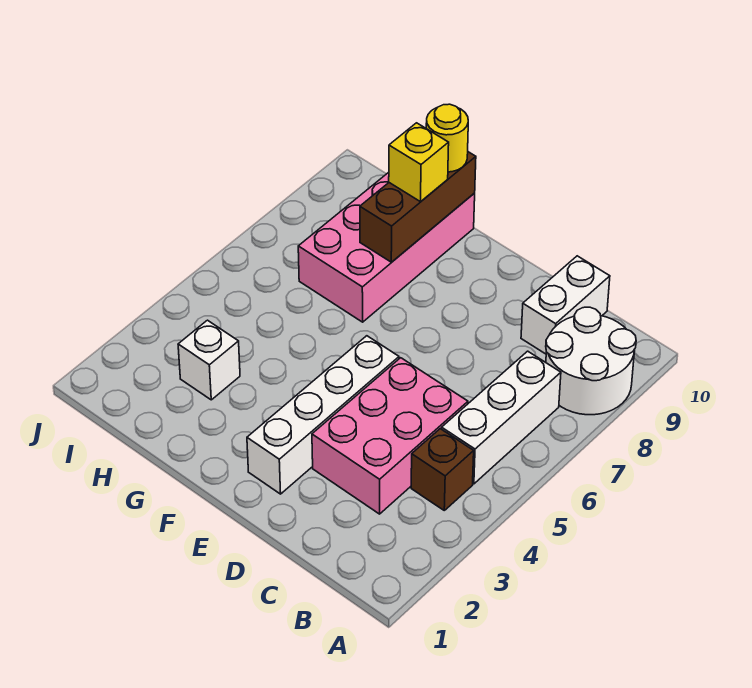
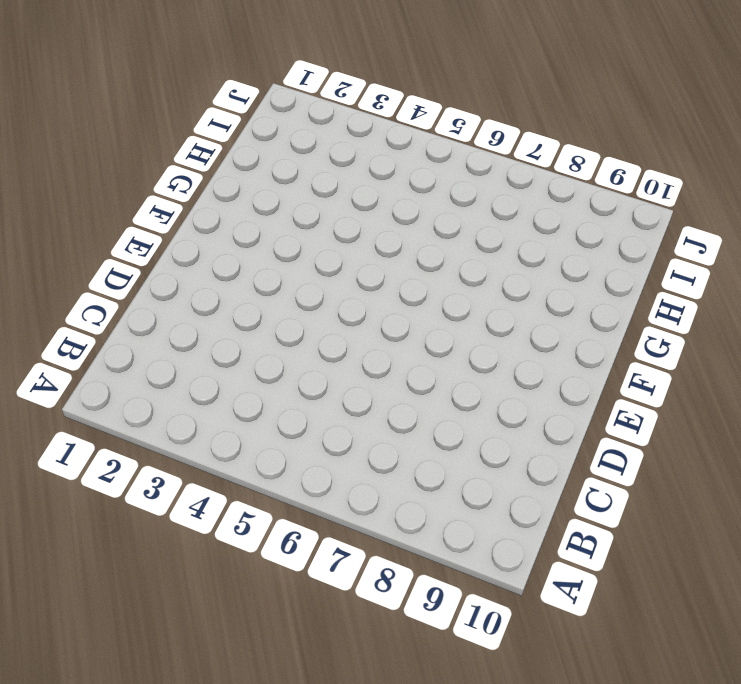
none -> white 2x2 round brick [546,307,636,415]
none -> brown 1x1 brick [411,429,474,510]

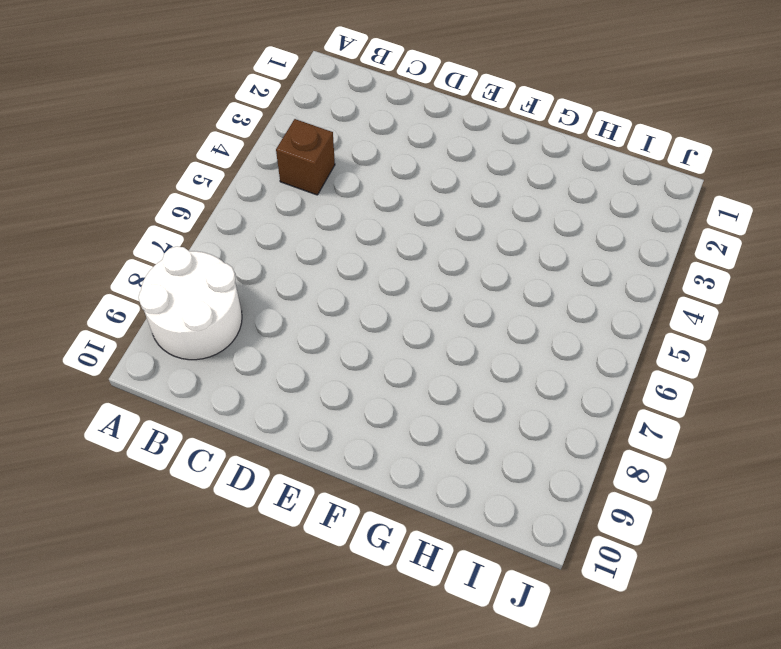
none -> white 1x3 brick [442,351,561,484]
none -> pink 2x3 brick [312,358,468,514]

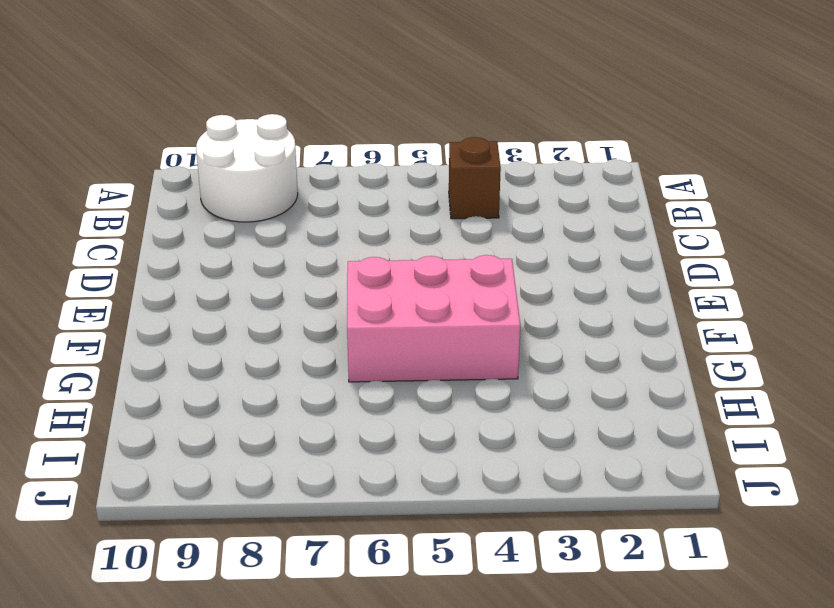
pink 2x3 brick [347,255,520,382] -> pink 2x3 brick moved to [312,358,468,514]
none -> white 1x3 brick [442,351,561,484]
none -> white 1x2 brick [521,256,610,354]

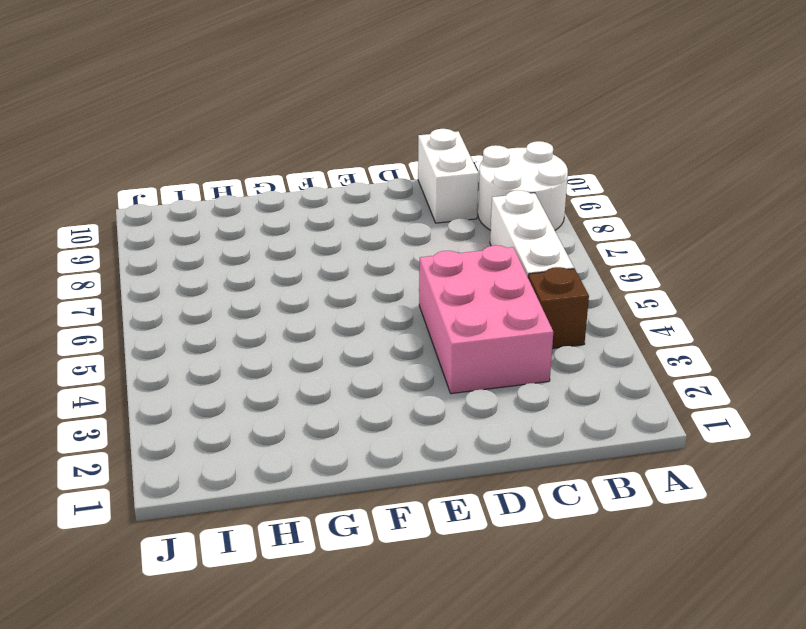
none -> white 1x4 brick [247,336,399,494]
none -> pink 2x4 brick [298,172,475,322]

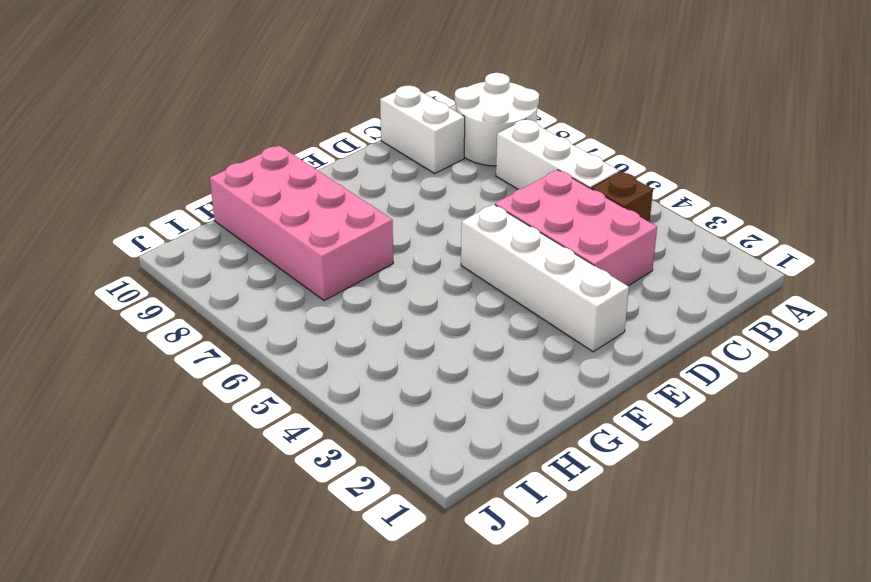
none -> white 1x1 brick [178,320,240,400]
none -> brown 1x3 brick [360,152,476,262]

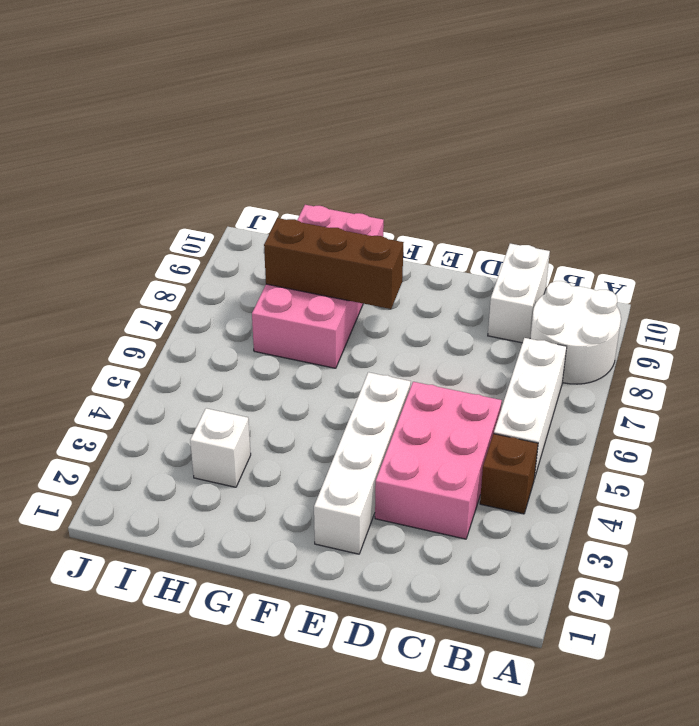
brown 1x3 brick [264,218,404,309] -> brown 1x3 brick turned to [360,152,476,262]
none -> yellow 1x1 brick [389,123,449,202]
none -> yellow 1x1 round brick [426,104,468,172]

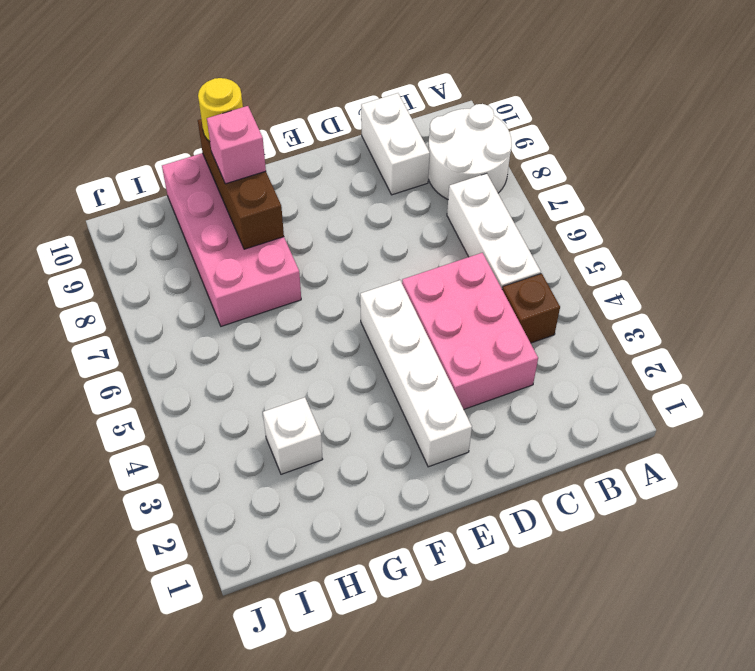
pink 1x1 brick [207,106,266,184] -> yellow 1x1 brick [389,123,449,202]

